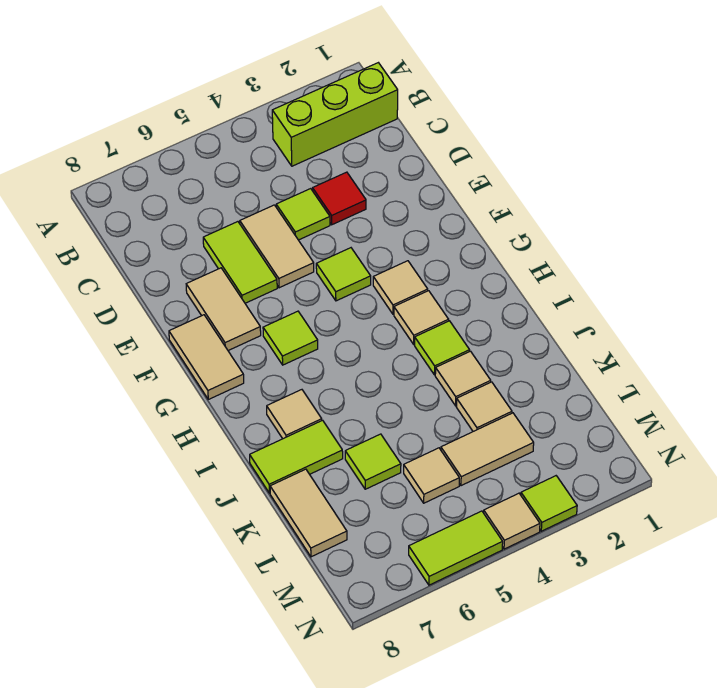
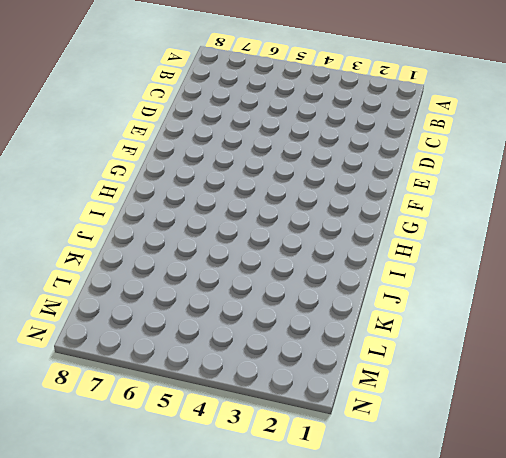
none -> lime 1x3 brick [272,63,398,166]
none -> red 1x1 tile [313,172,366,225]
none -> lime 1x1 tile [276,189,330,240]

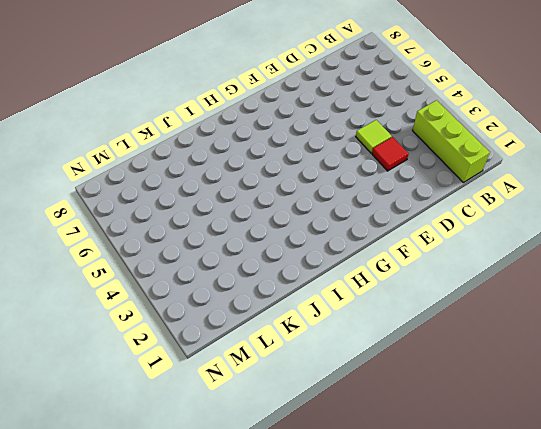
none -> tan 1x2 tile [240,205,314,288]
none -> lime 1x2 tile [203,222,277,303]
none -> tan 1x2 tile [186,268,261,351]

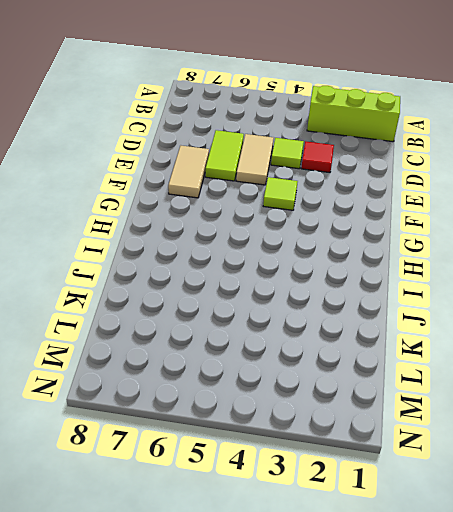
none -> tan 1x2 tile [169,315,244,399]
none -> tan 1x1 tile [373,261,428,314]
none -> lime 1x1 tile [263,311,318,365]

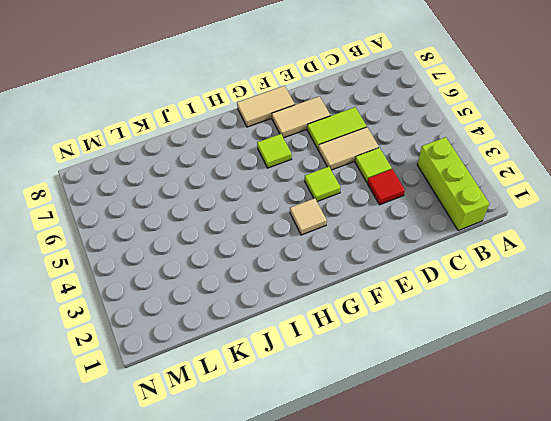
none -> tan 1x1 tile [394,291,449,344]
none -> lime 1x1 tile [415,321,470,375]
none -> tan 1x1 tile [267,390,322,439]

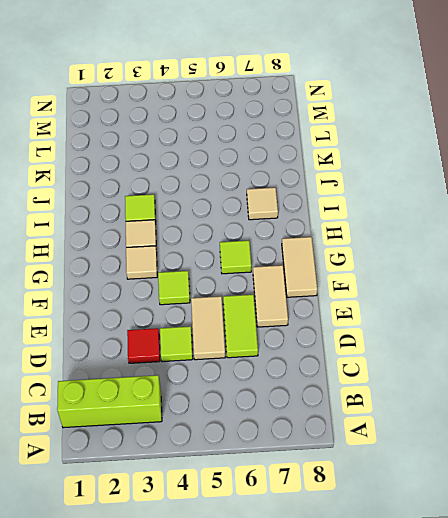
none -> tan 1x1 tile [435,351,491,406]
none -> lime 1x2 tile [250,420,343,493]
none -> tan 1x1 tile [457,382,512,431]

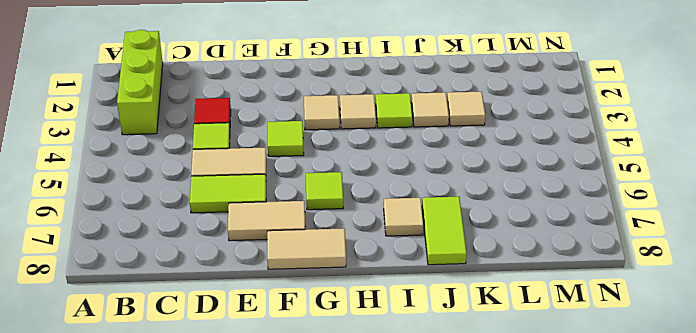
none -> lime 1x1 tile [345,434,401,489]
none -> tan 1x2 tile [270,469,347,557]
none -> tan 1x2 tile [441,413,534,486]

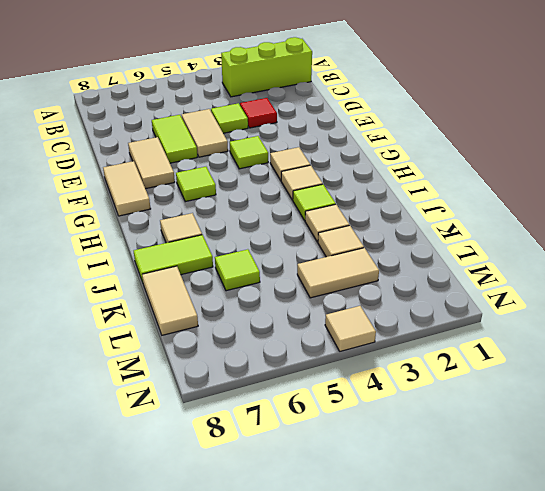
none -> tan 1x1 tile [404,448,459,503]
none -> lime 1x1 tile [521,476,577,531]
none -> lime 1x2 tile [409,511,503,585]

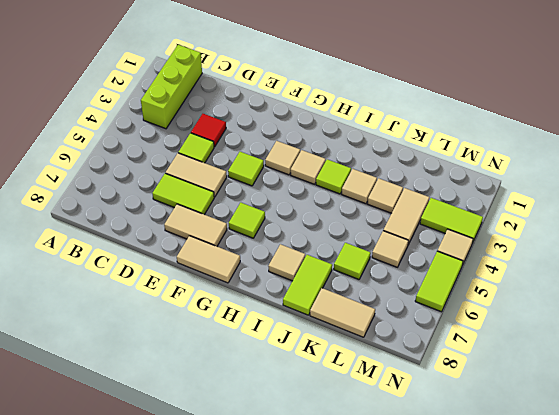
lime 1x2 tile [420,198,483,241] -> lime 1x1 tile [521,476,577,531]

